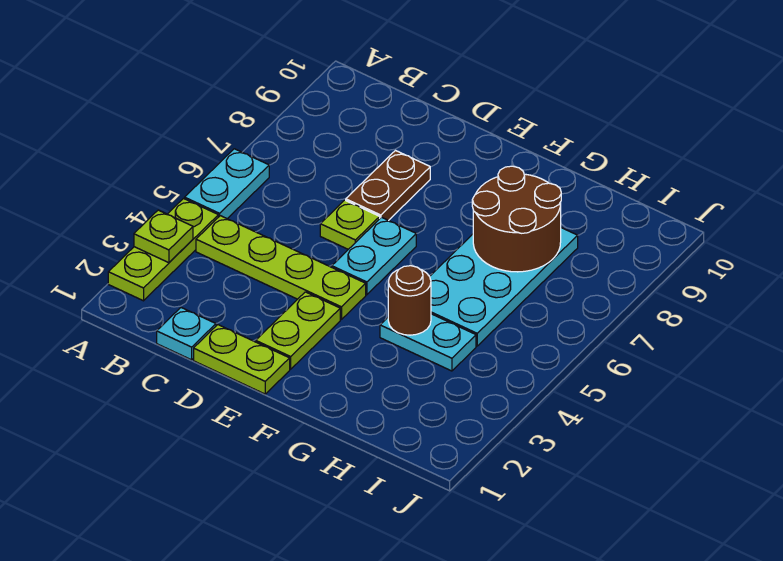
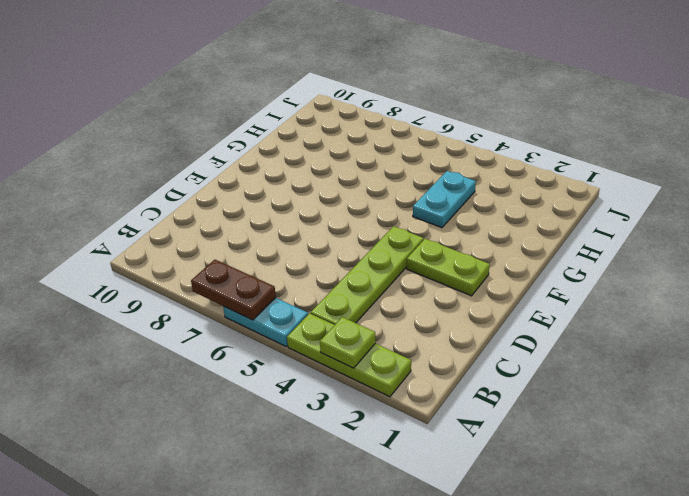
brown 1x2 plate [191,260,276,320] -> brown 1x2 plate moved to [346,151,430,221]
none -> cyan 1x1 plate [157,308,216,360]
none -> lime 1x2 plate [194,325,290,394]
none -> lime 1x1 plate [320,200,380,249]

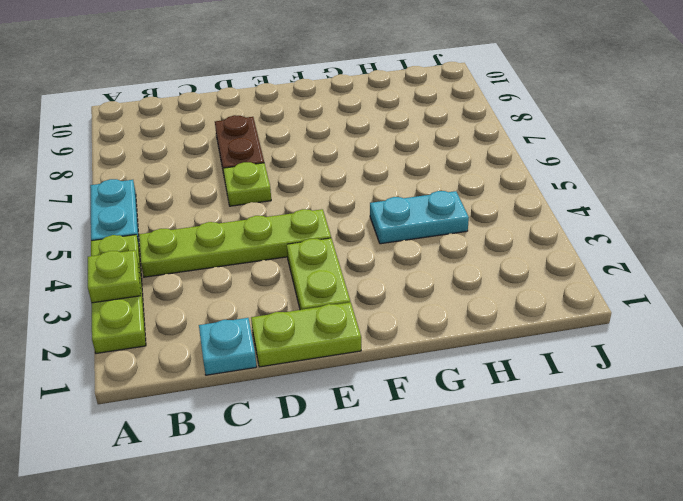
none -> cyan 1x2 plate [332,217,416,295]
none -> cyan 2x4 plate [430,228,578,346]
none -> brown 1x1 round brick [388,266,431,335]

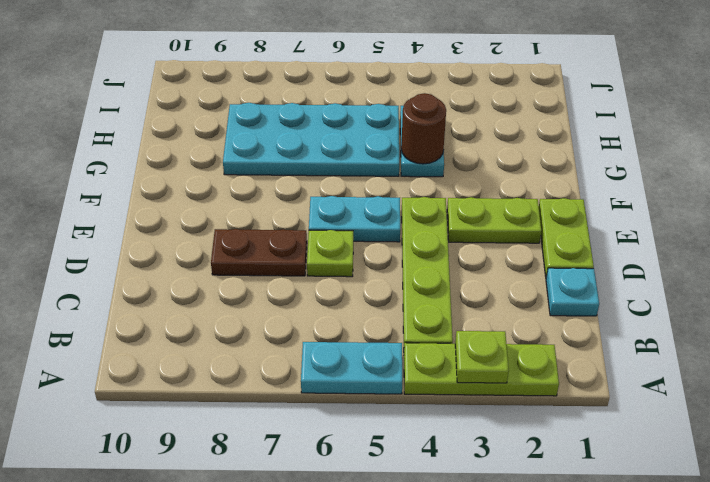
none -> brown 2x2 round brick [472,166,561,272]

